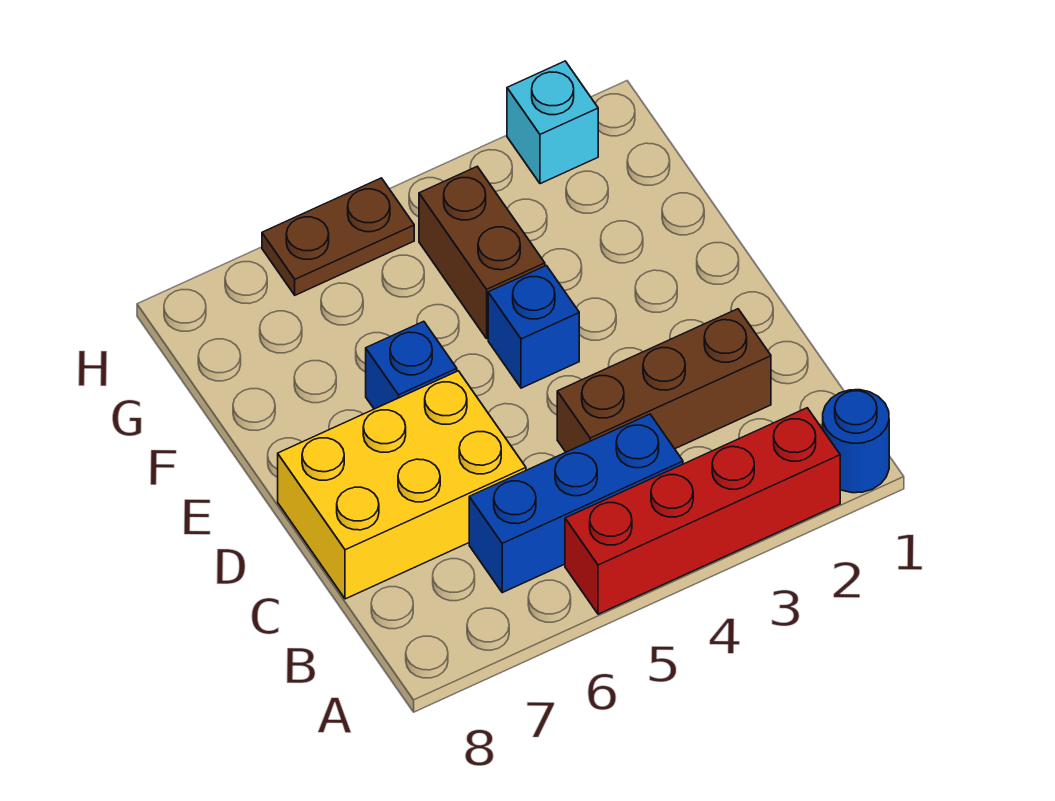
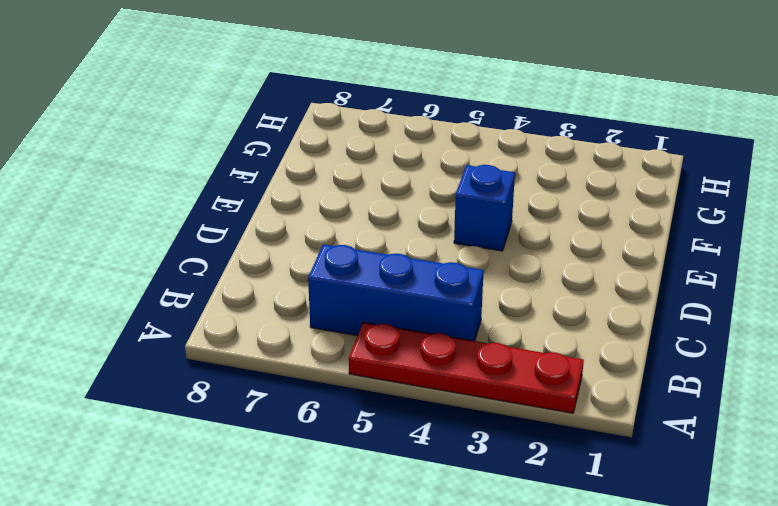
red 1x4 plate [349,322,584,413] -> red 1x4 brick [565,408,840,614]
none -> blue 1x1 round brick [823,390,889,493]
none -> brown 1x3 brick [557,309,771,452]

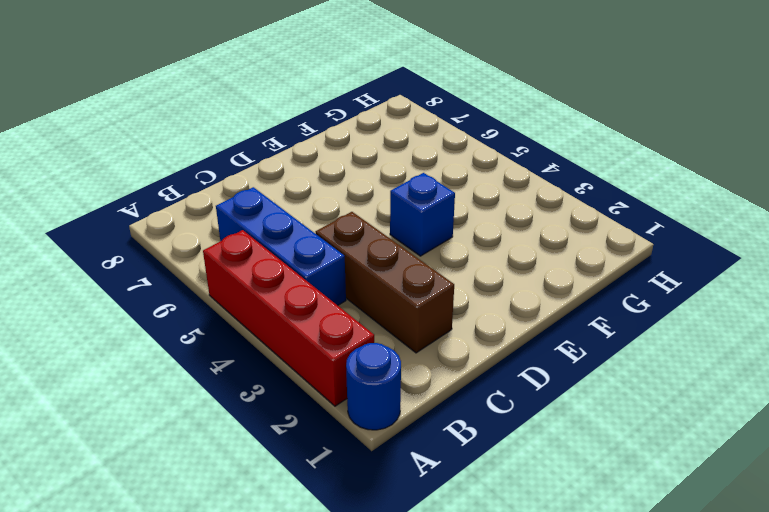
none -> yellow 2x3 brick [278,371,526,599]
none -> blue 1x1 brick [366,321,457,409]

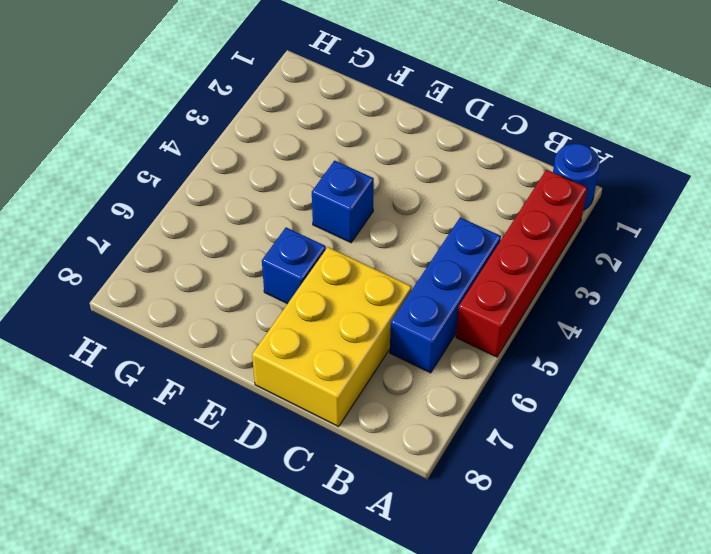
none -> brown 1x3 brick [557,309,771,452]
none -> brown 1x2 brick [419,167,545,338]

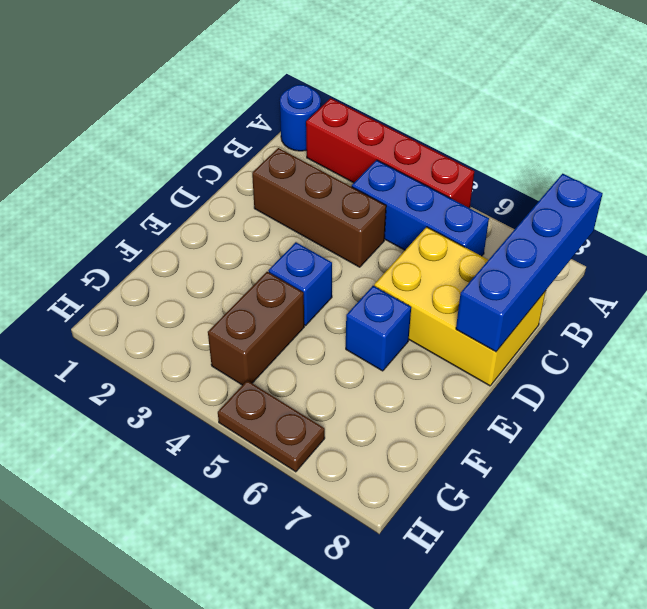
blue 1x4 brick [456,174,603,352] -> none
none -> cyan 1x1 brick [507,61,598,184]

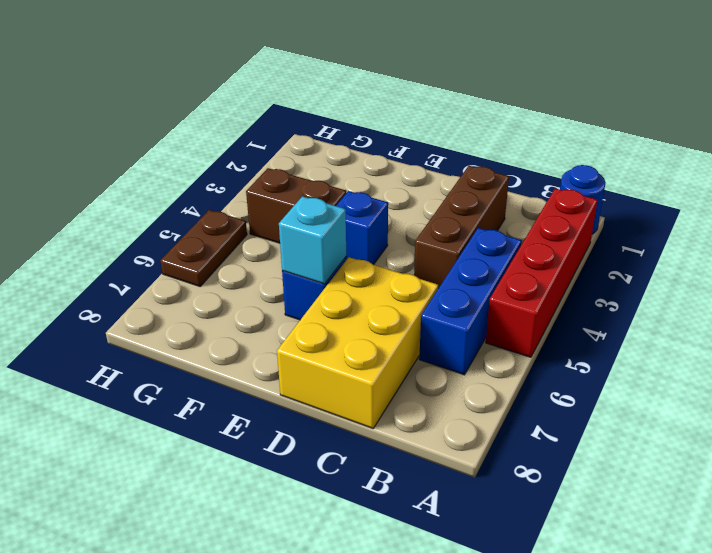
cyan 1x1 brick [279,196,346,284] -> cyan 1x1 brick moved to [507,61,598,184]

